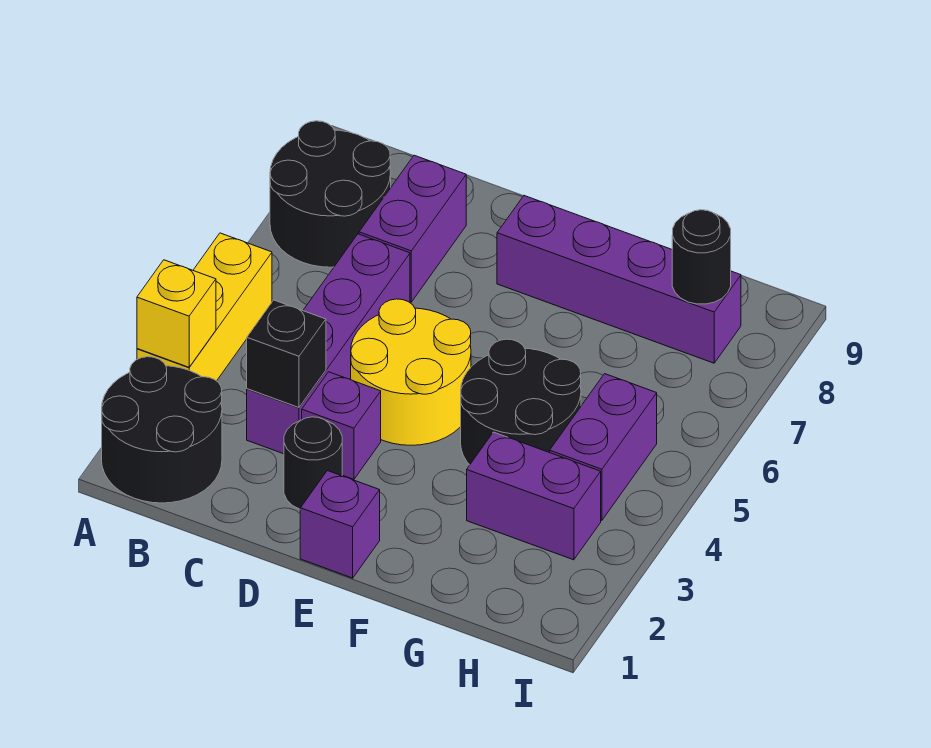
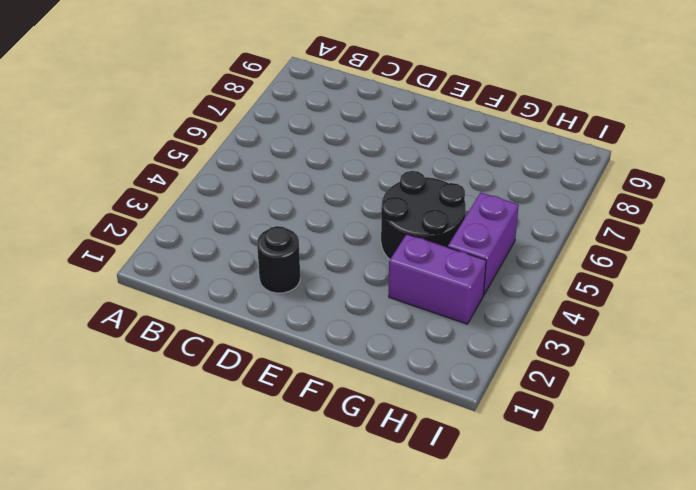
none -> black 2x2 round brick [102,357,222,503]
none -> yellow 1x3 brick [137,233,272,381]
none -> black 2x2 round brick [270,121,391,267]

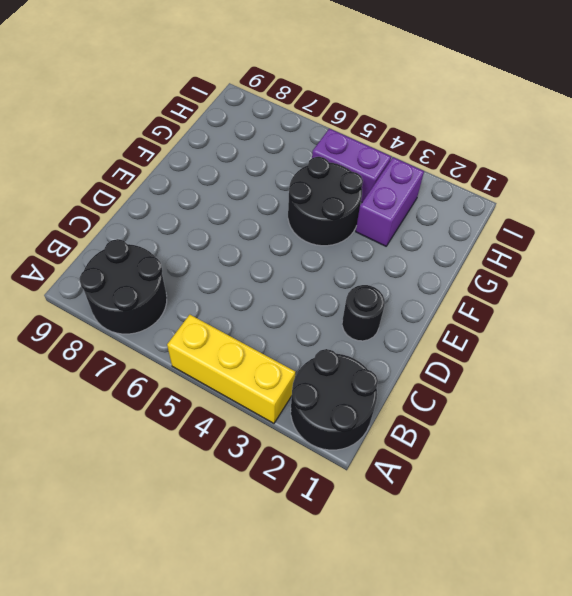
none -> purple 1x4 brick [247,234,410,454]
none -> purple 1x2 brick [359,155,466,302]
none -> purple 1x1 brick [302,372,381,479]

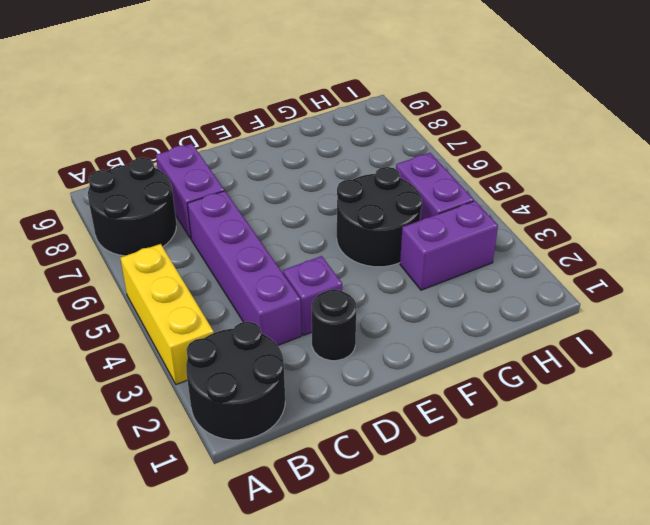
none -> yellow 2x2 round brick [351,299,471,445]
none -> purple 1x1 brick [300,471,380,578]
none -> purple 1x4 brick [497,196,741,363]

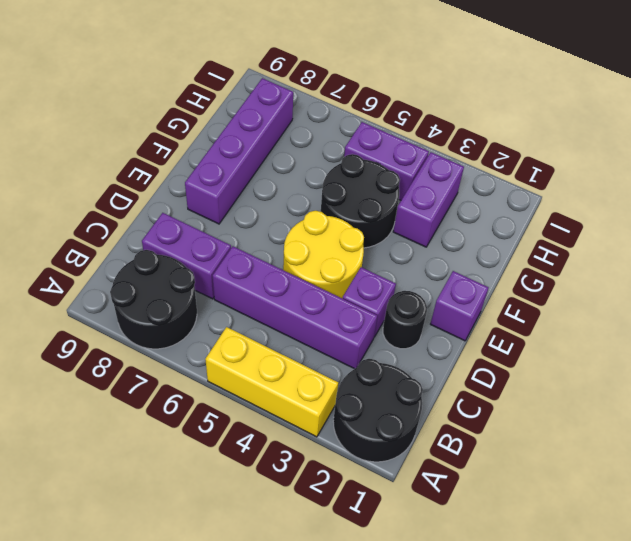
none -> yellow 1x1 brick [137,260,216,367]
none -> black 1x1 brick [247,300,326,407]
none -> black 1x1 round brick [672,210,731,304]

